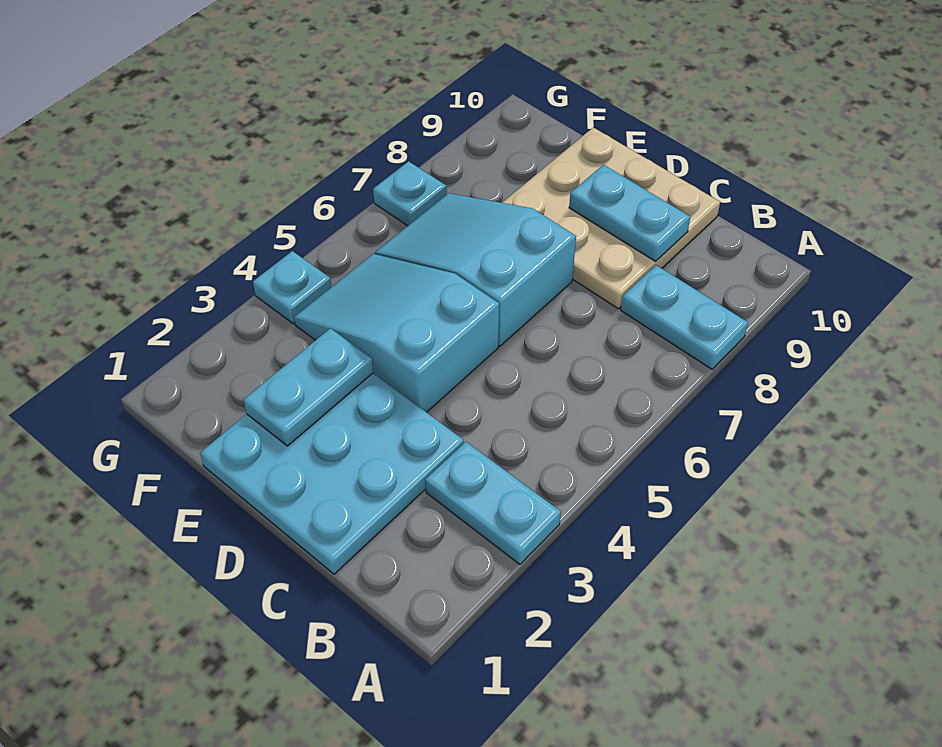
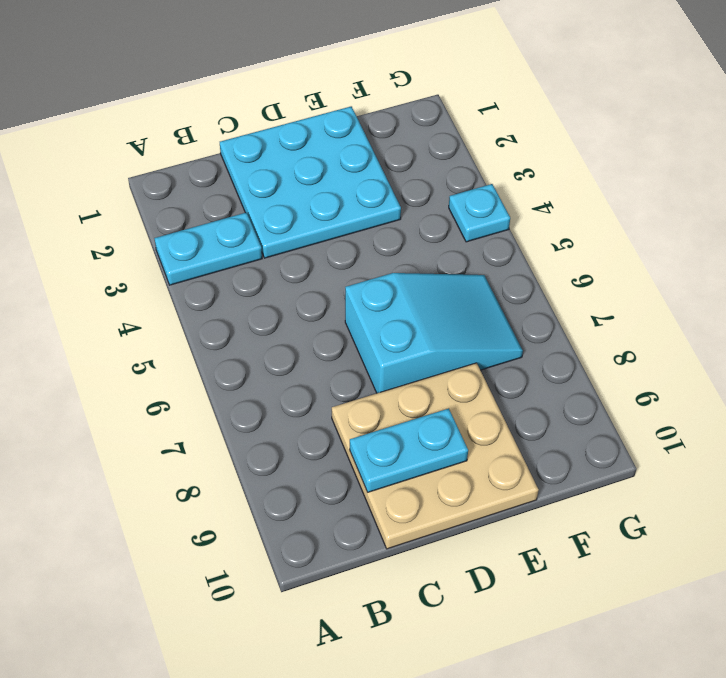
none -> cyan 1x2 plate [621,265,748,369]
none -> cyan 2x3 slope [294,254,499,412]

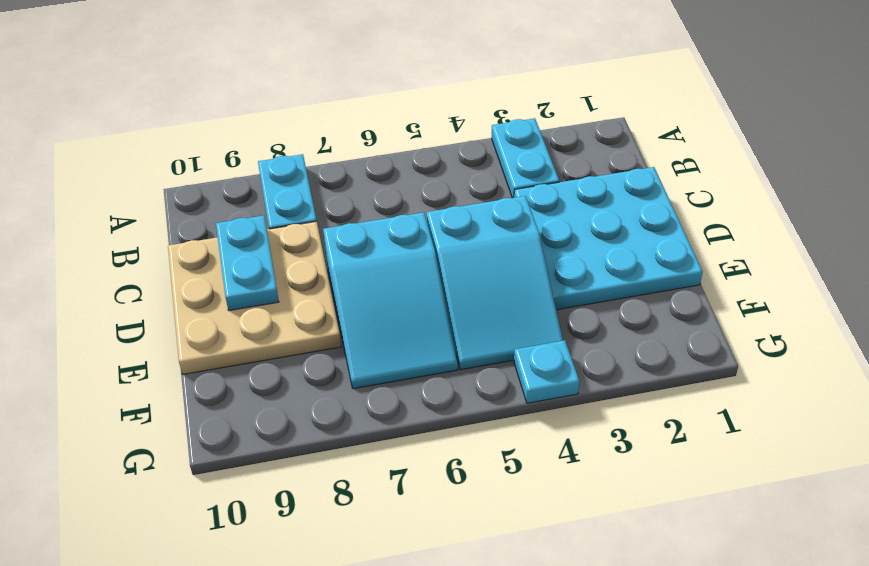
none -> cyan 1x1 plate [373,161,447,226]
none -> cyan 1x2 plate [243,328,373,446]

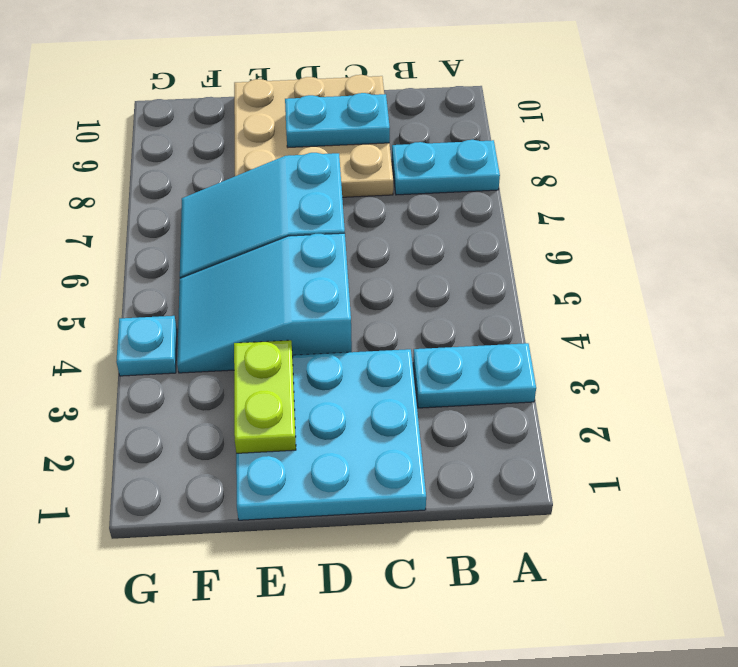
lime 1x2 plate [234,340,296,453] -> cyan 1x2 plate [243,328,373,446]
none -> cyan 1x1 plate [373,161,447,226]

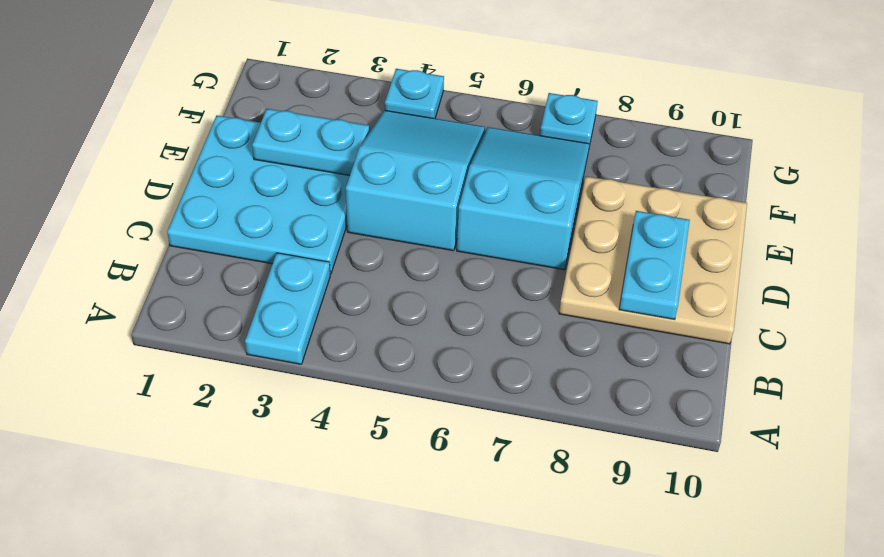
none -> cyan 1x2 plate [621,265,748,369]

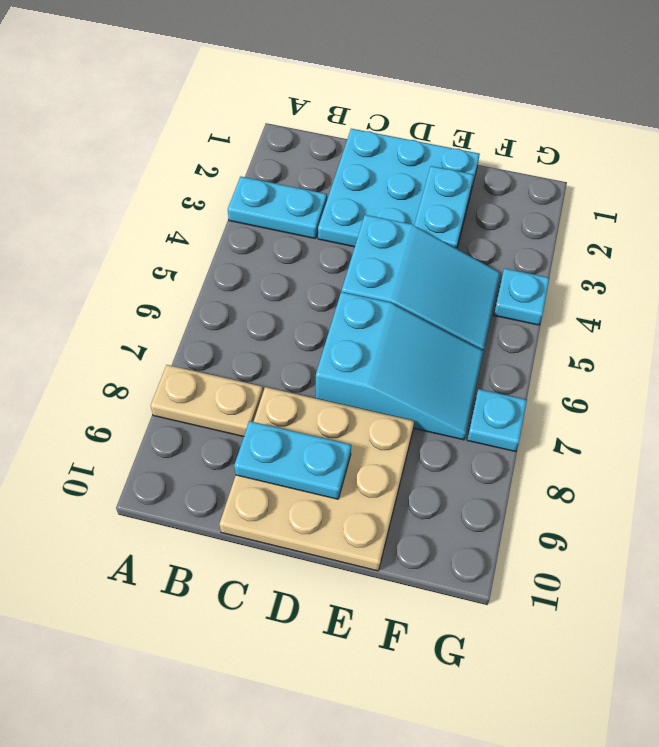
tan 1x2 plate [151,365,263,437] -> cyan 1x2 plate [621,265,748,369]

